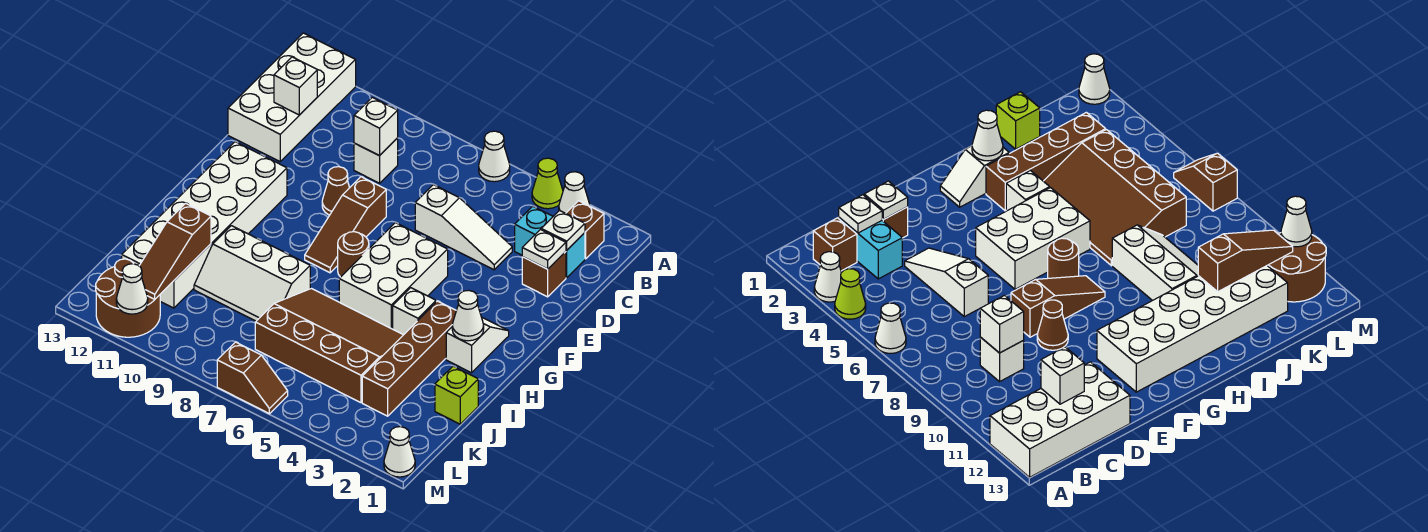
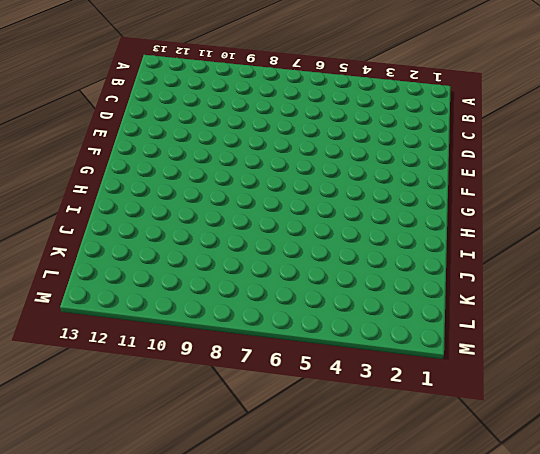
none -> white 1x1 cone [559,172,590,213]
none -> lime 1x1 cone [532,158,563,209]
none -> white 1x1 cone [479,131,510,182]
none -> white 2x4 brick [228,33,356,161]

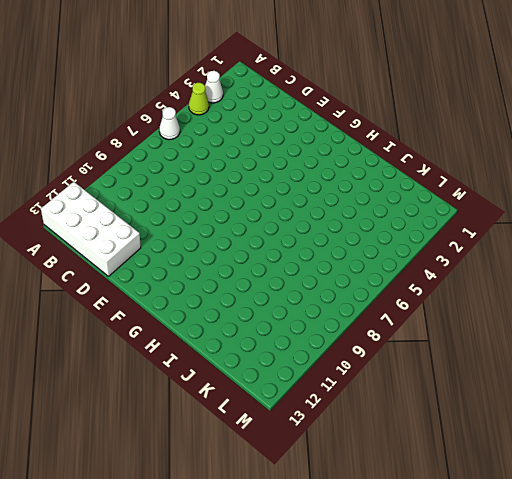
none -> brown 1x1 brick [566,201,604,259]
none -> cyan 1x2 brick [515,206,585,278]
none -> white 1x1 brick [354,138,398,183]
none -> brown 1x1 brick [522,252,566,297]

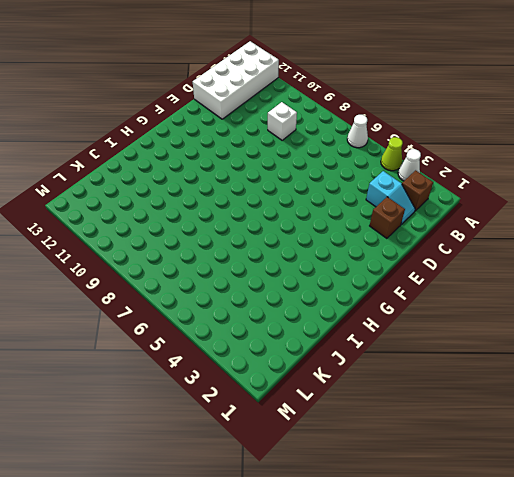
cyan 1x2 slope [366,171,415,225] -> cyan 1x2 brick [515,206,585,278]
none -> white 1x3 slope [415,185,512,270]
none -> brown 1x3 slope [305,177,386,273]
none -> brown 1x1 cone [322,167,350,215]
none -> white 2x3 brick [339,223,448,329]

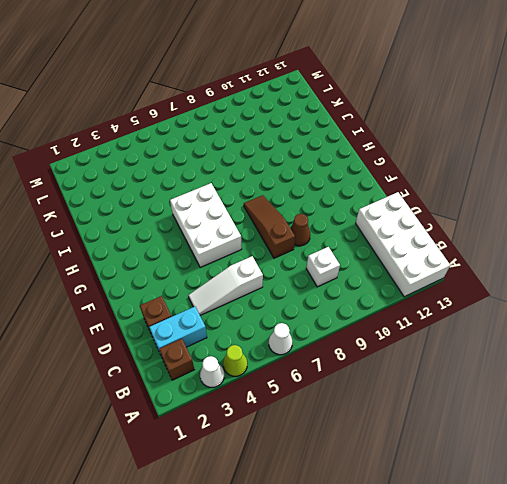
none -> white 2x6 brick [122,142,287,308]
none -> white 1x2 slope [446,318,509,373]
none -> brown 1x1 round brick [338,232,369,277]
none -> brown 1x4 brick [362,301,456,416]

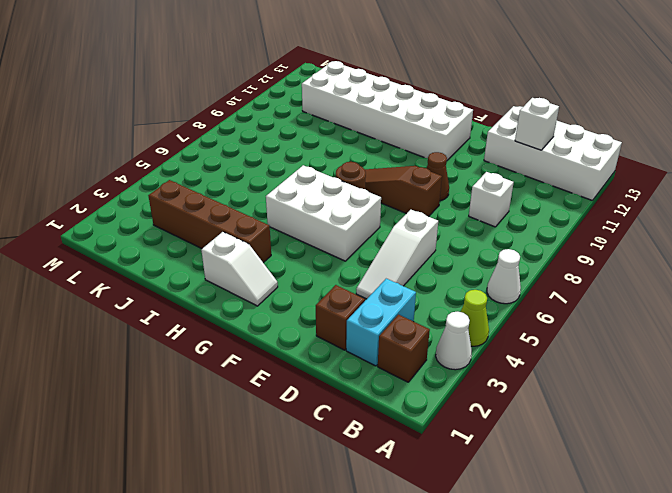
none -> white 1x1 brick [393,288,436,335]
none -> brown 3x4 slope [255,289,403,403]
none -> white 2x3 slope [194,226,310,321]
none -> lime 1x1 brick [435,366,478,424]

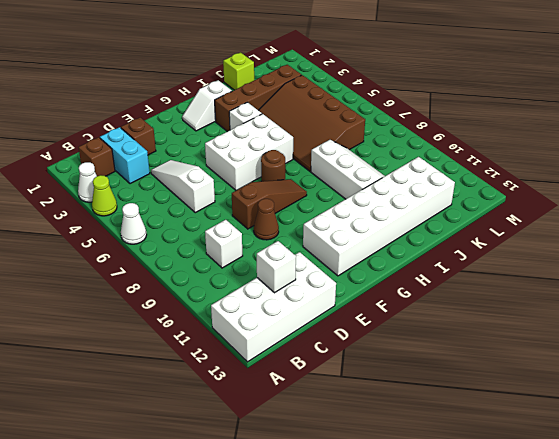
none -> brown 2x2 round brick [96,259,160,337]
none -> white 1x1 cone [384,427,415,477]
none -> brown 1x2 slope [217,342,288,414]
none -> white 1x1 plate [541,210,585,250]

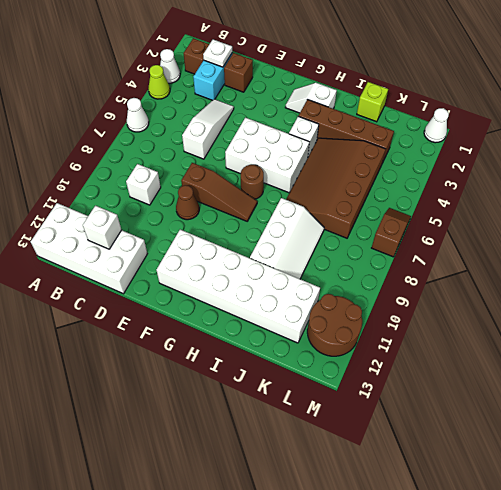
none -> white 1x1 brick [354,97,398,156]
none -> white 1x1 plate [522,230,566,269]
none -> white 1x1 cone [452,290,484,341]
none -> brown 1x3 slope [139,203,211,299]

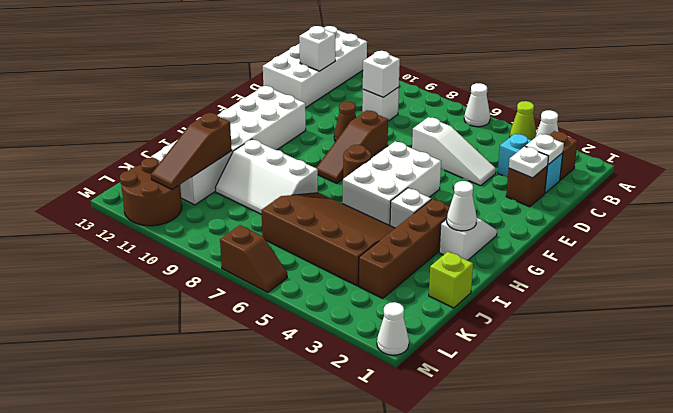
none -> white 1x1 cone [116,264,148,314]

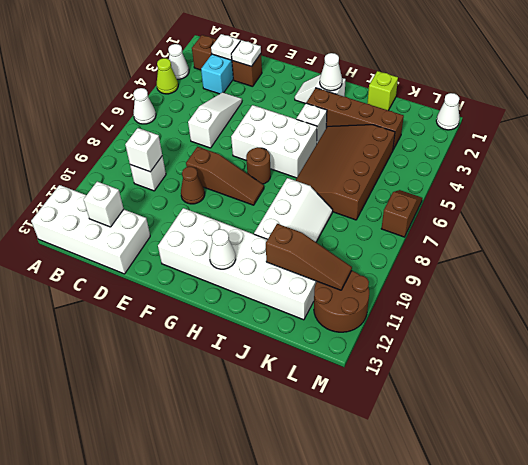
white 1x1 cone [210,229,236,269] -> white 1x1 cone moved to [116,264,148,314]

